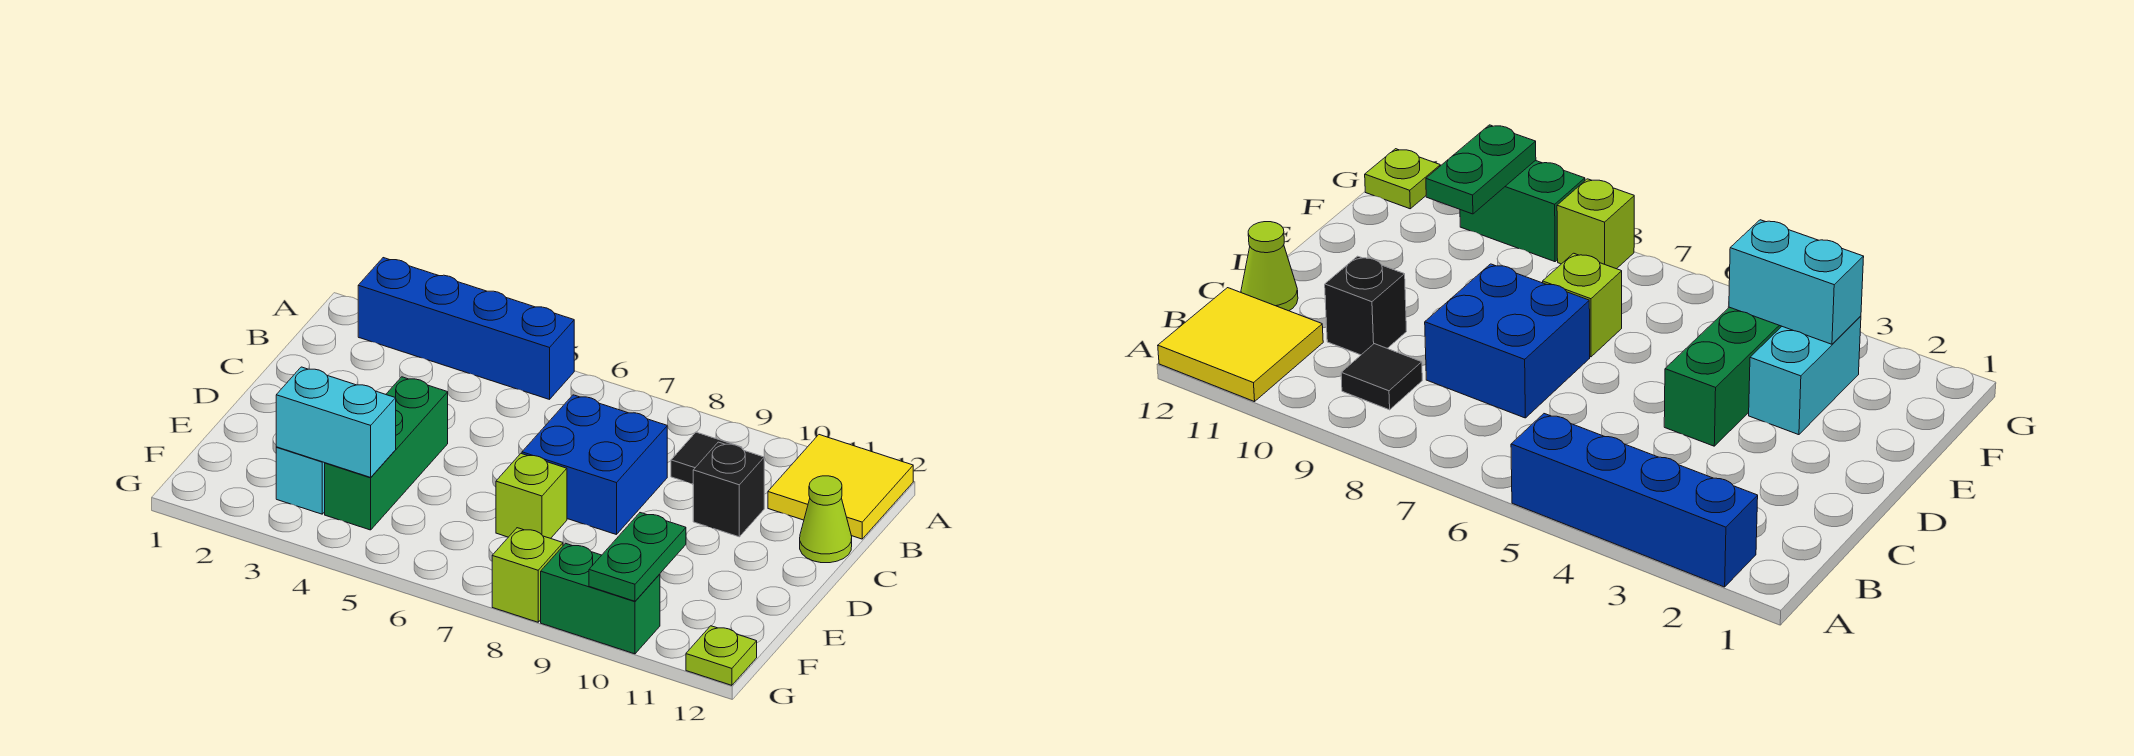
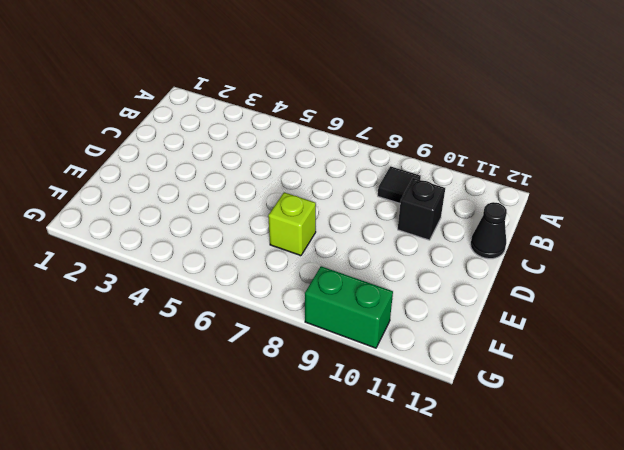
black 1x1 cone [470,202,507,259] -> lime 1x1 cone [800,476,852,563]
none -> blue 1x4 brick [358,258,574,399]
none -> yellow 2x2 tile [768,435,913,539]
none -> blue 2x2 brick [522,395,667,535]

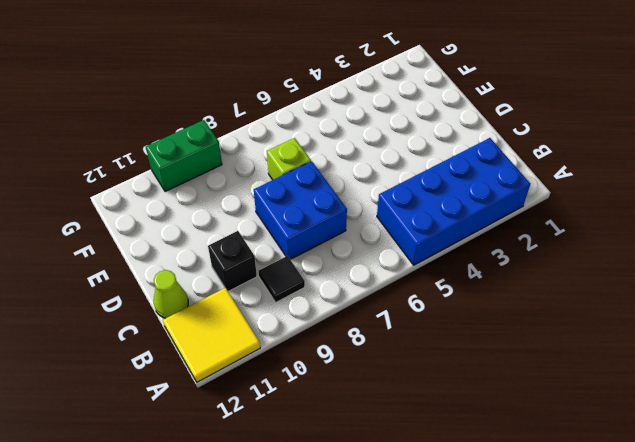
blue 2x4 brick [377,138,530,265] -> blue 1x4 brick [358,258,574,399]
none -> green 1x3 brick [325,377,448,530]
none -> cyan 1x2 brick [276,447,325,514]
none -> lime 1x1 brick [492,528,563,622]

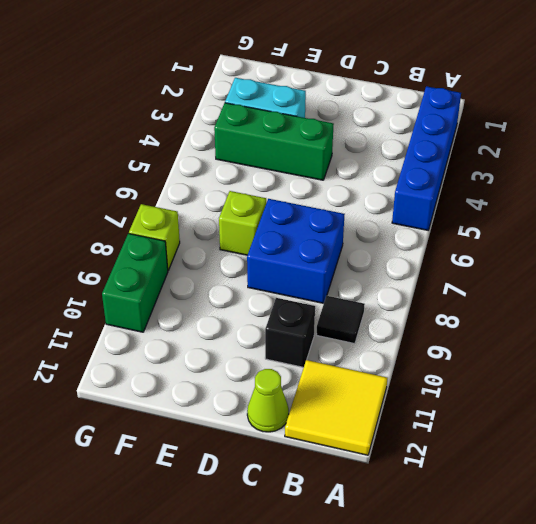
none -> lime 1x1 plate [686,626,757,685]
none -> cyan 1x2 brick [276,367,396,477]
none -> green 1x2 plate [589,513,686,601]

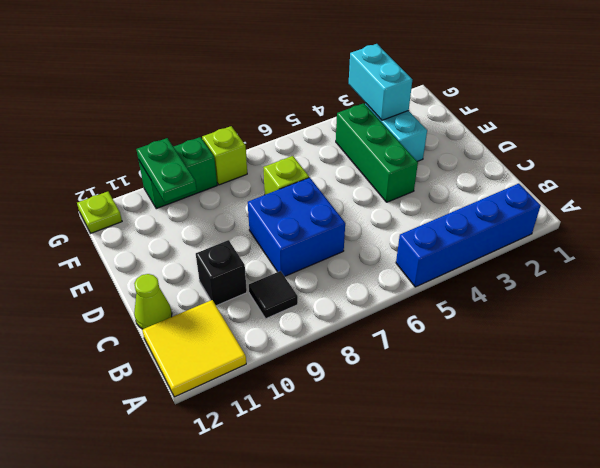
cyan 1x2 brick [349,44,412,120] -> cyan 1x2 brick turned to [276,367,396,477]

